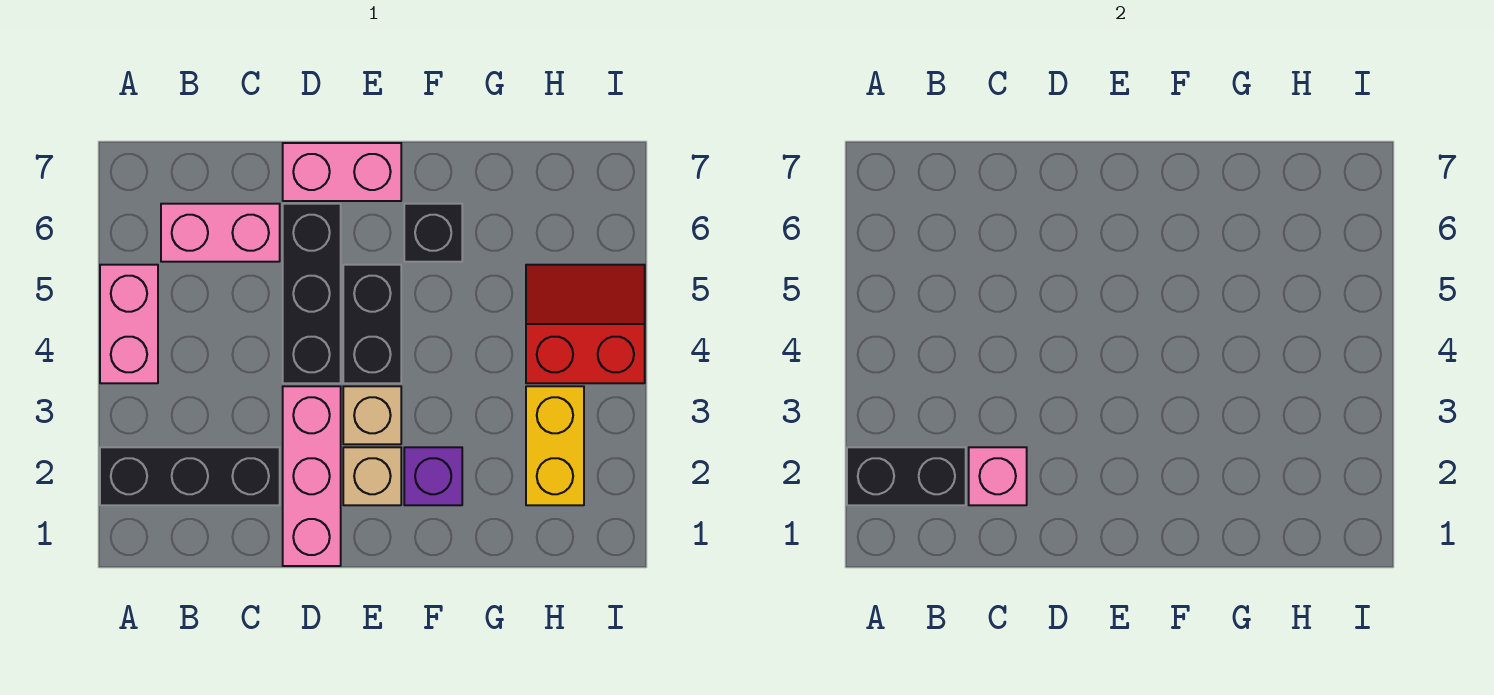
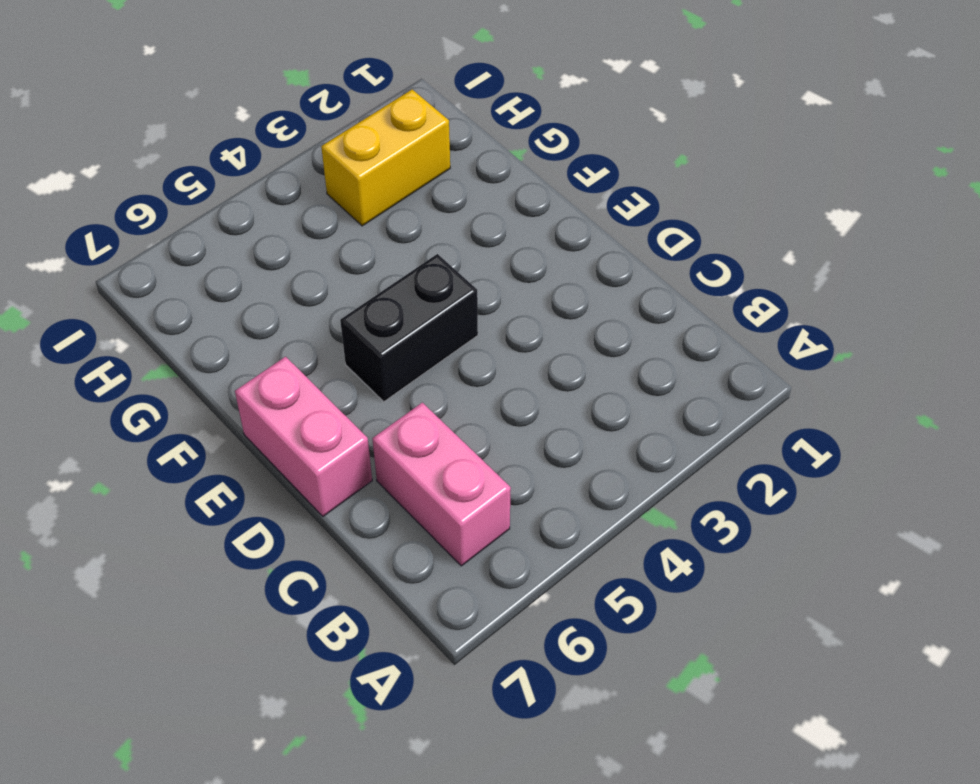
none -> black 1x3 brick [100,447,280,505]
none -> pink 1x2 brick [100,265,158,383]
none -> pink 1x3 brick [283,386,341,566]

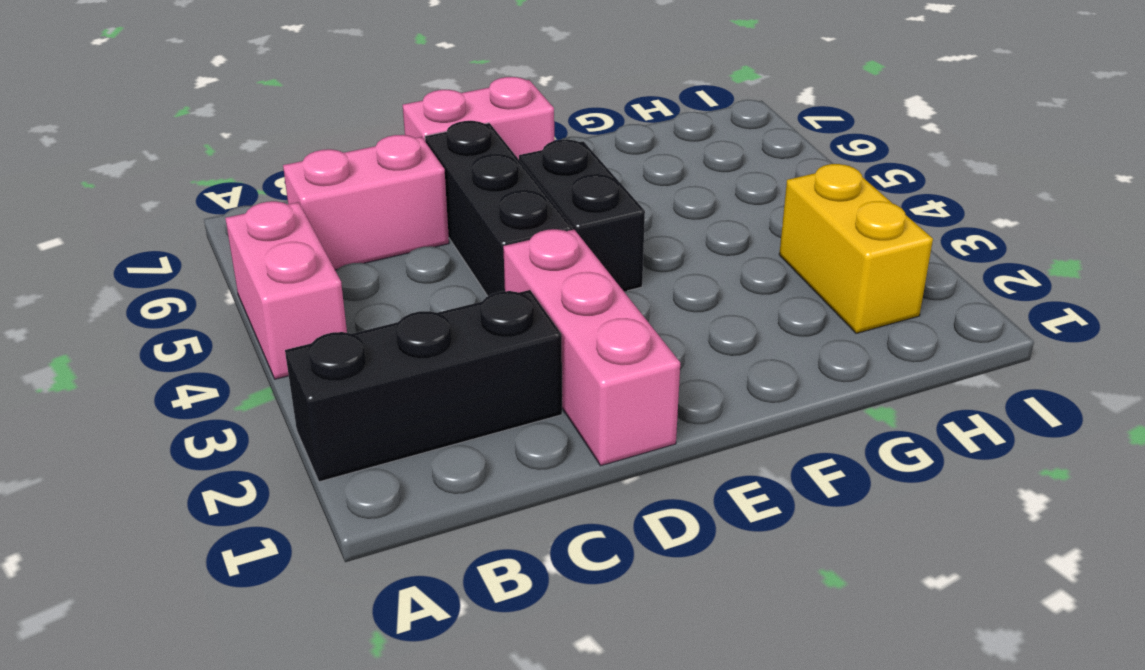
none -> tan 1x1 brick [343,447,401,505]
none -> tan 1x1 brick [343,386,401,444]
none -> purple 1x1 brick [404,447,462,505]

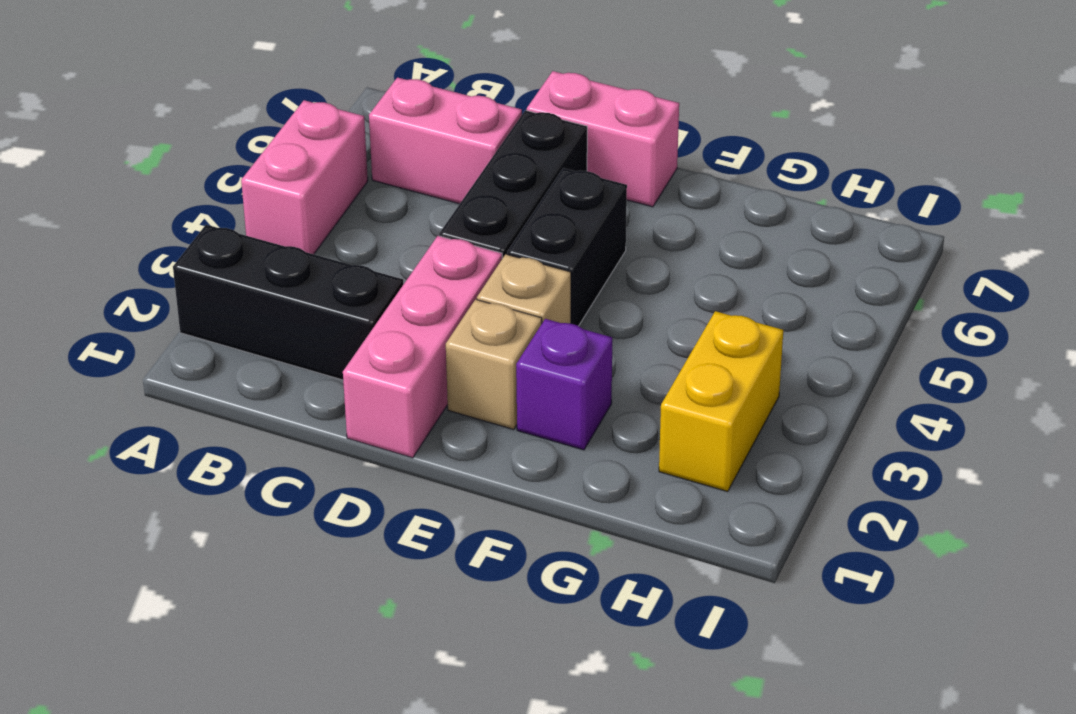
none -> black 1x1 brick [404,204,462,262]
none -> red 2x2 slope [526,265,645,383]
none -> black 1x2 brick [847,447,966,505]

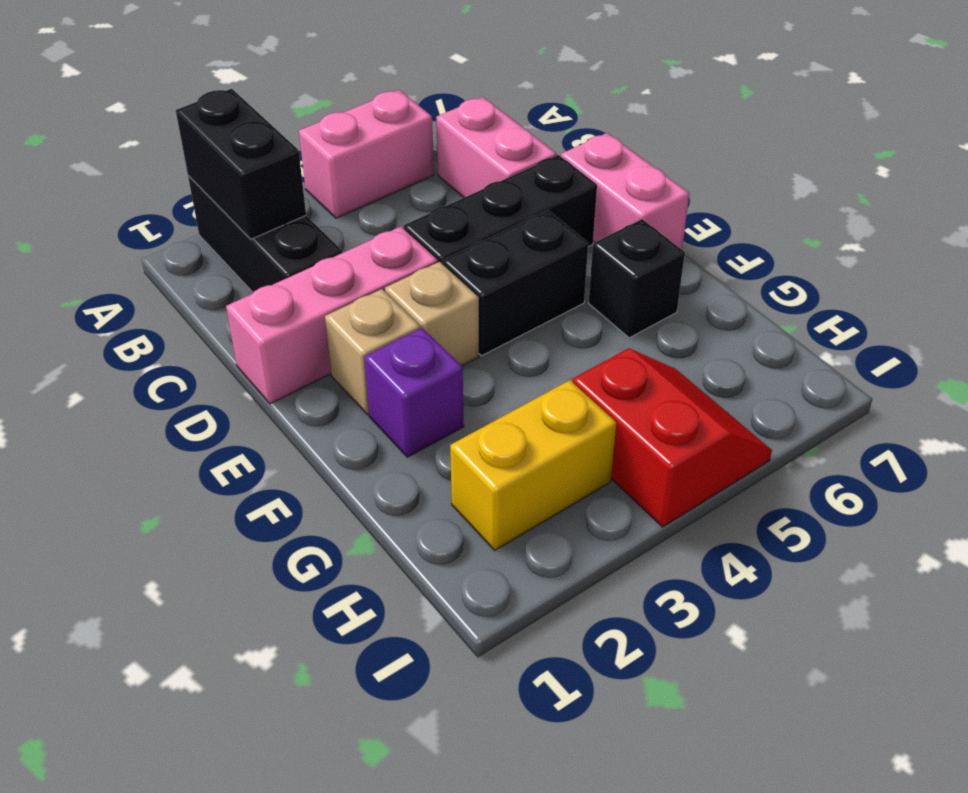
none -> pink 1x1 brick [969,447,1027,505]

